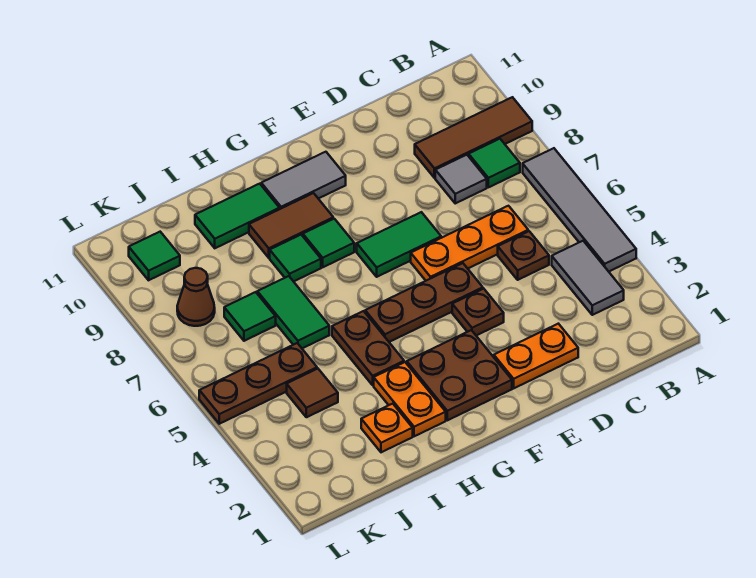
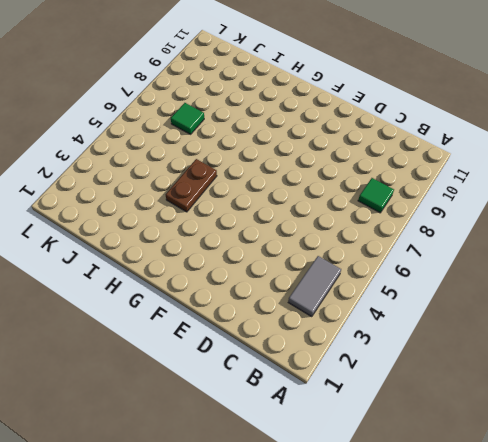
none -> grey 1x4 tile [523,148,636,272]
none -> brown 1x3 tile [415,97,532,178]
none -> brown 1x1 plate [498,231,549,280]

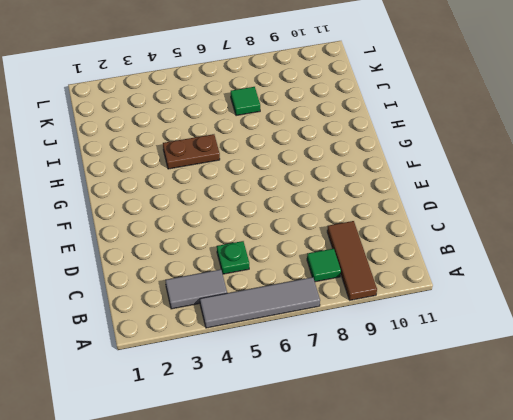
green 1x1 plate [217,241,249,274] -> brown 1x1 plate [498,231,549,280]
none -> orange 1x3 plate [411,206,528,281]
none -> grey 1x1 tile [435,155,487,203]
none -> orange 1x2 plate [494,324,578,388]

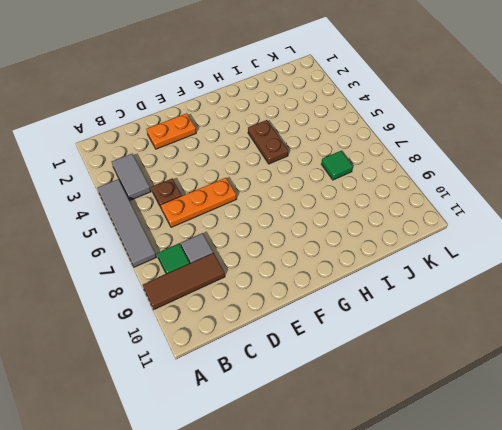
none -> brown 1x1 plate [452,289,504,336]
none -> brown 1x3 plate [365,263,483,342]
none -> green 1x2 tile [357,212,441,277]

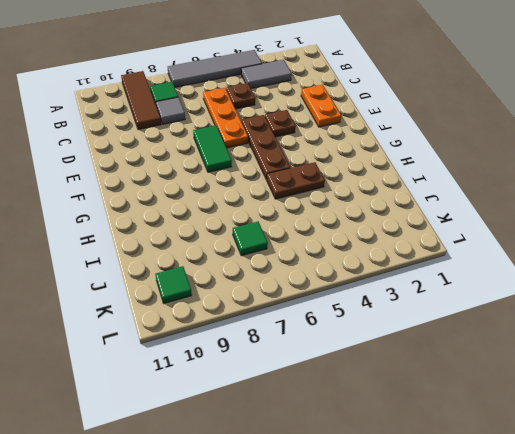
none -> brown 2x2 plate [407,330,512,420]
none -> grey 1x2 tile [261,152,346,209]
none -> green 1x1 tile [303,219,354,267]

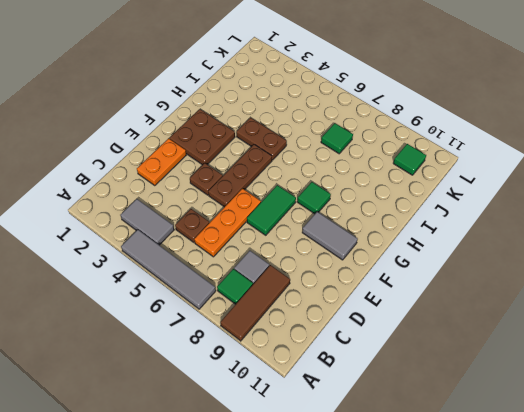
grey 1x2 tile [302,212,358,260] -> grey 1x2 tile turned to [261,152,346,209]
none -> brown 1x2 tile [249,193,333,258]
none -> orange 1x2 plate [374,362,446,436]
none -> green 1x1 tile [270,235,321,282]

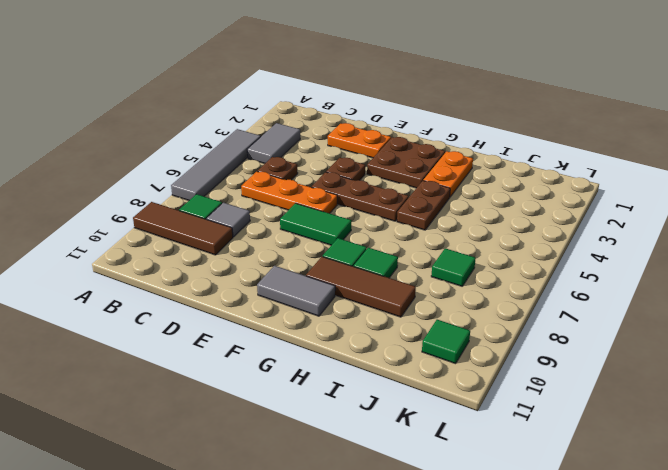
brown 1x3 tile [306,257,416,317] -> brown 1x2 tile [249,193,333,258]
none -> green 1x2 tile [195,184,280,248]
none -> orange 1x1 plate [361,404,413,452]
none -> green 1x2 tile [257,276,329,348]

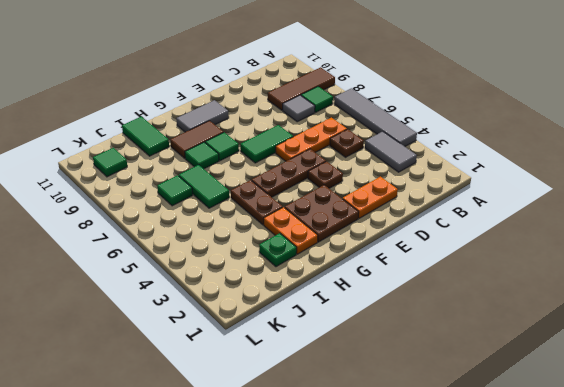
green 1x1 plate [259,233,297,267] -> orange 1x1 plate [361,404,413,452]
green 1x2 tile [122,117,169,156] -> green 1x2 tile turned to [195,184,280,248]
none -> brown 1x1 tile [287,369,338,417]
none -> brown 1x3 plate [199,343,317,424]
none -> brown 1x1 cone [177,268,215,326]

